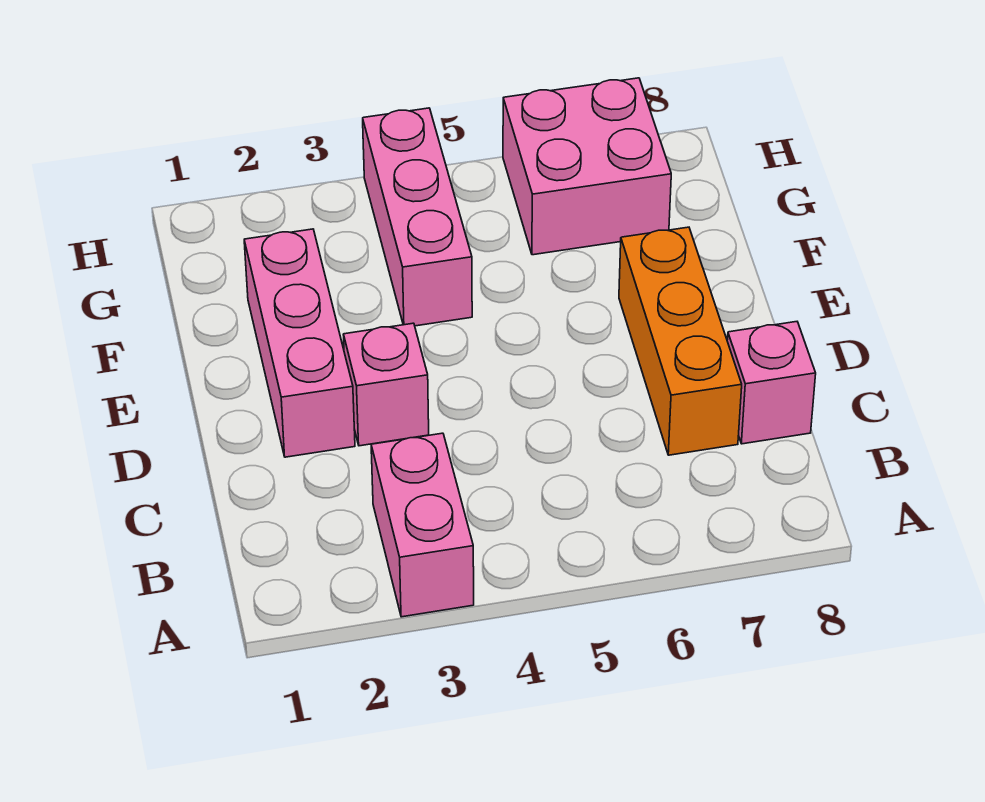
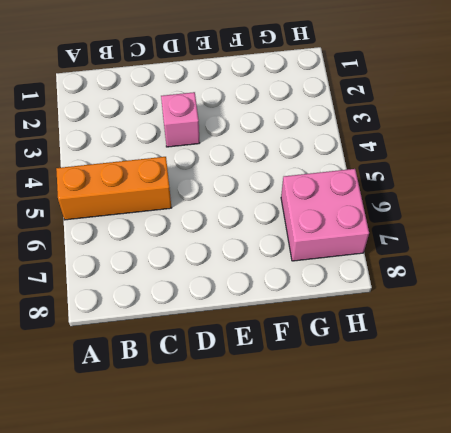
orange 1x3 brick [56,157,172,220] -> orange 1x3 brick moved to [619,227,742,455]
none -> pink 1x2 brick [371,433,474,617]
none -> pink 1x1 brick [727,322,816,444]

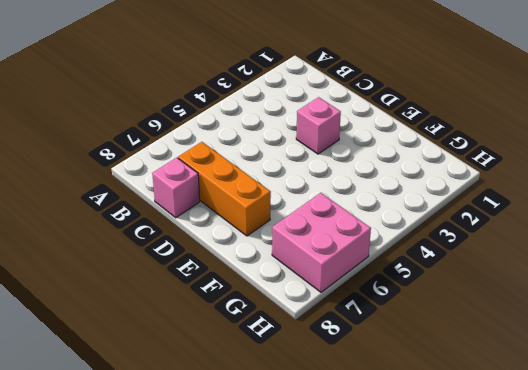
none -> pink 1x2 brick [371,433,474,617]
none -> pink 1x3 brick [244,229,355,457]

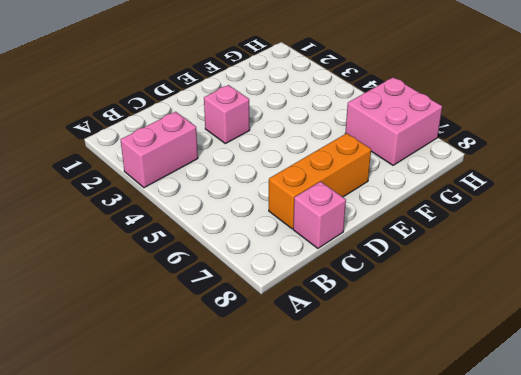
none -> pink 1x3 brick [244,229,355,457]
none -> pink 1x3 brick [363,108,472,326]

